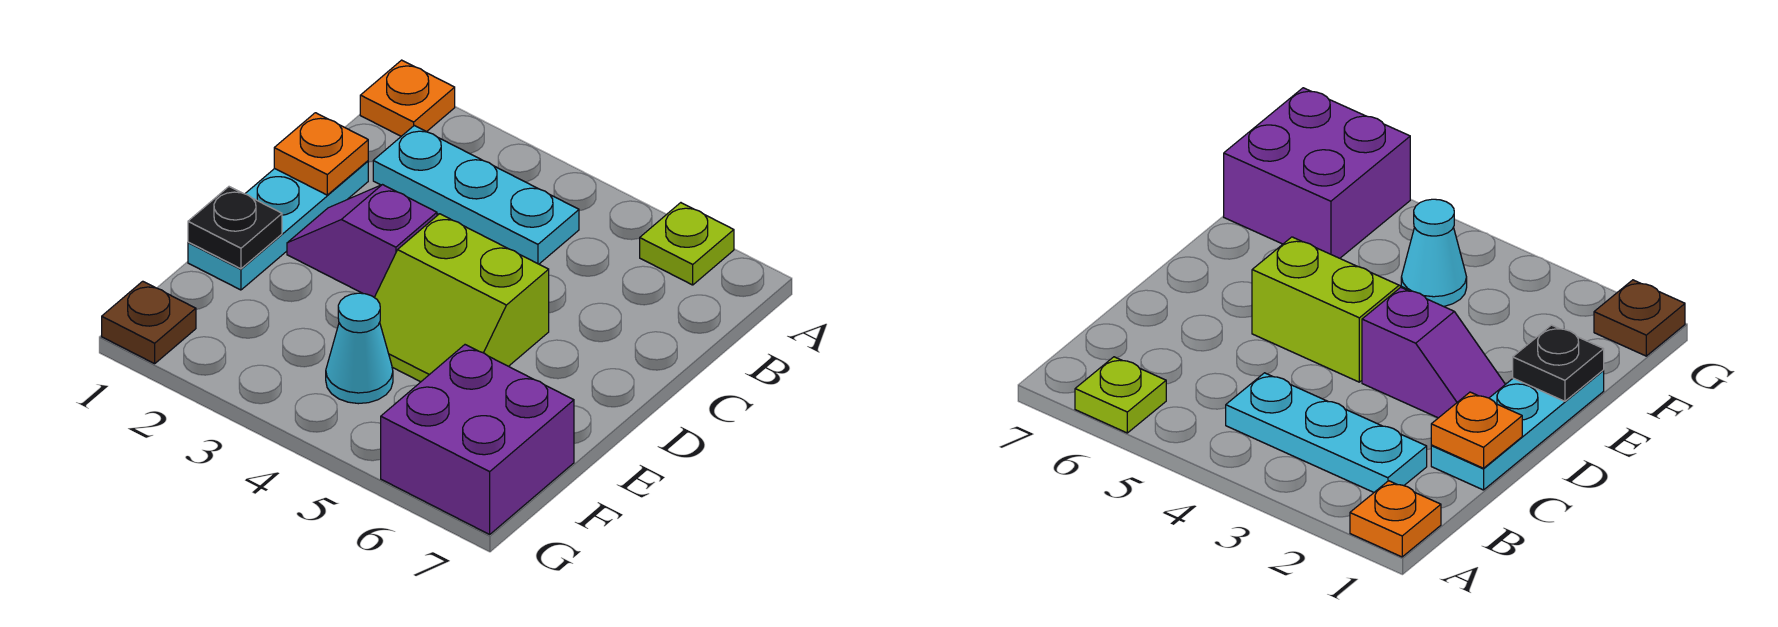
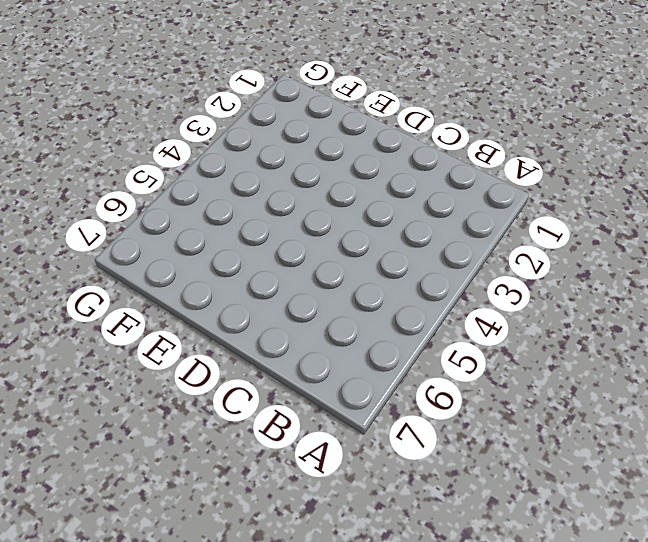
none -> orange 1x1 plate [360,60,455,136]
none -> lime 1x1 plate [640,203,734,285]

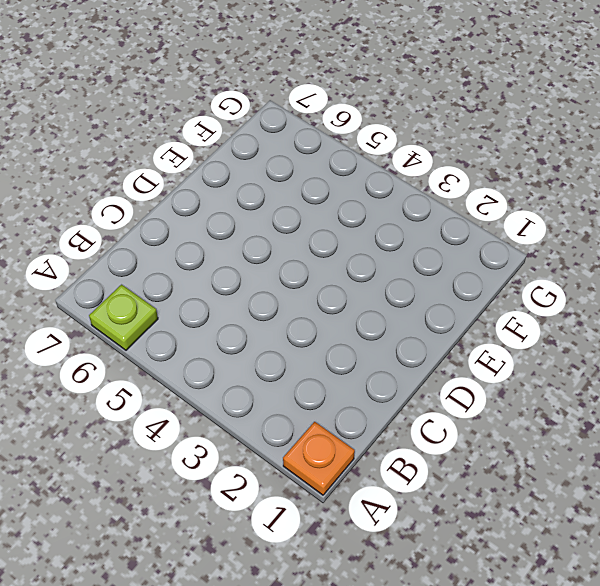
none -> cyan 1x3 plate [373,125,579,264]
none -> cyan 1x3 plate [188,161,368,290]

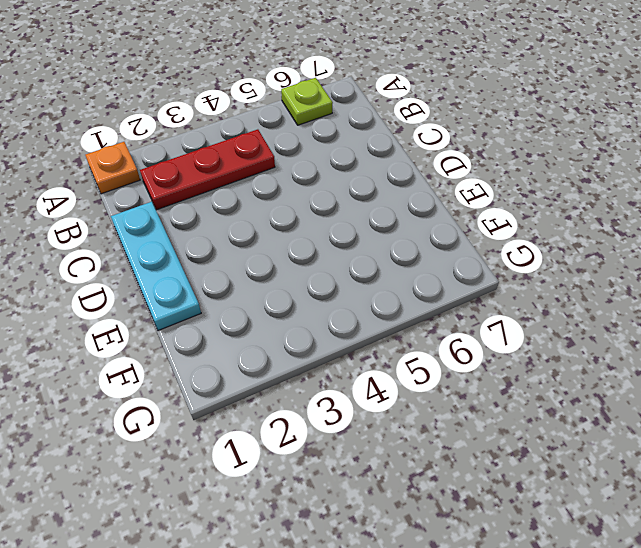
red 1x3 plate [140,129,275,210] -> cyan 1x3 plate [373,125,579,264]
none -> purple 1x2 slope [287,185,437,297]
none -> lime 2x2 slope [374,214,549,382]

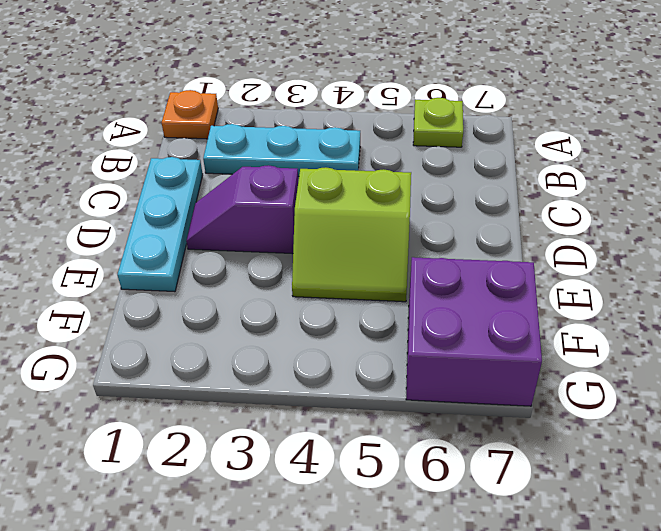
none -> cyan 1x1 cone [326,293,393,404]
none -> brown 1x1 plate [102,281,196,364]

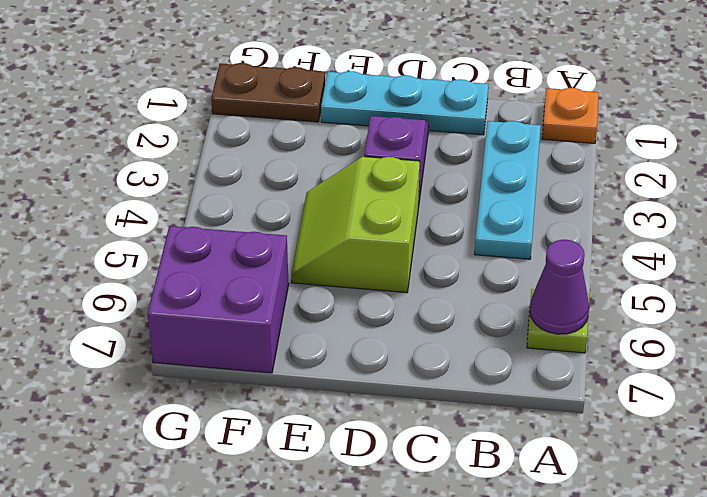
purple 1x1 cone [530,240,589,334] -> none
brown 1x2 plate [211,63,325,122] -> brown 1x1 plate [102,281,196,364]
none -> cyan 1x1 cone [326,293,393,404]
none -> orange 1x1 plate [274,113,368,195]

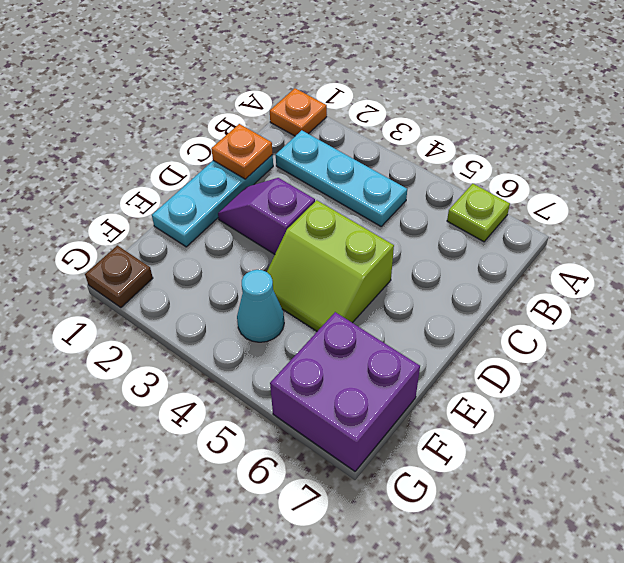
none -> black 1x1 plate [188,187,282,269]

